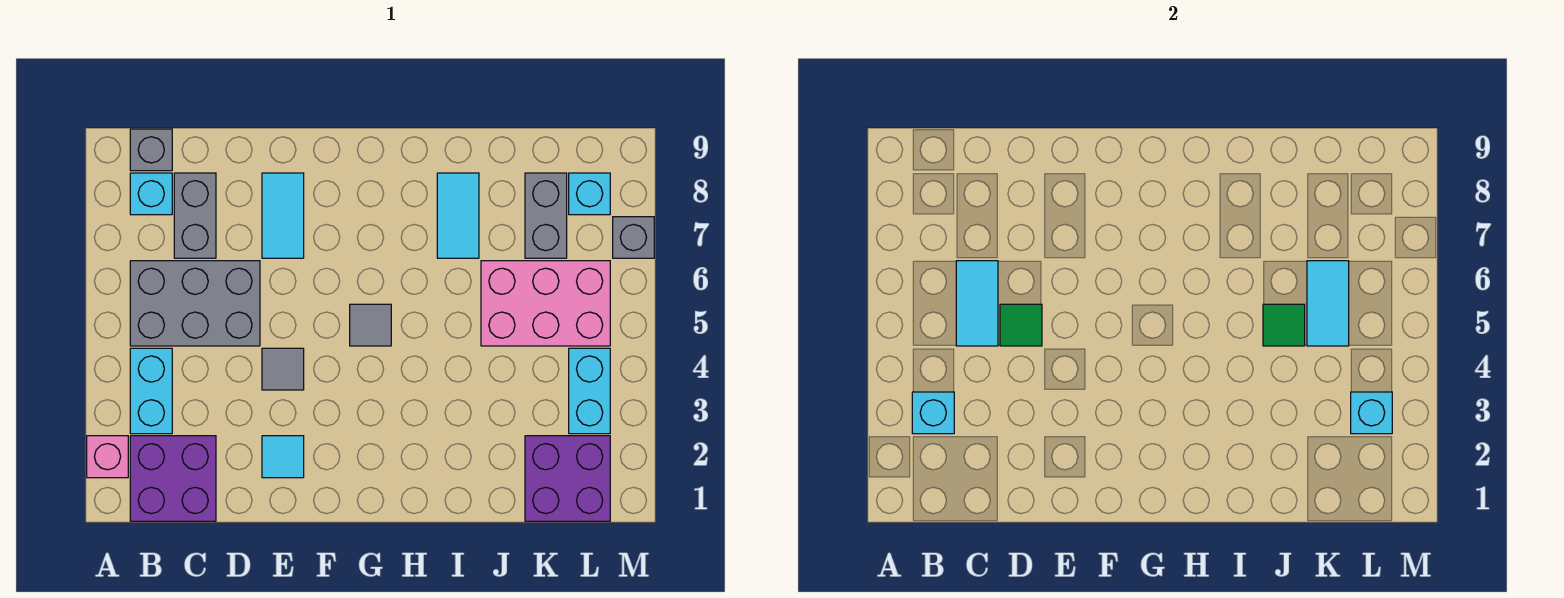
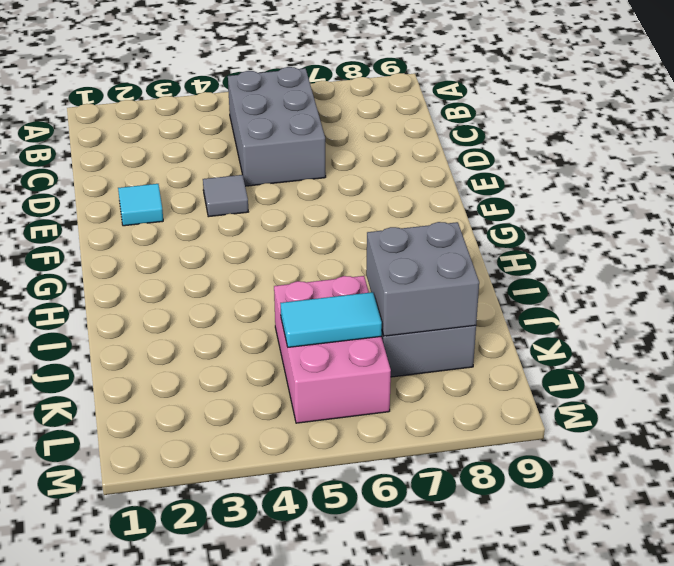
grey 2x2 brick [366,222,479,336] -> none
none -> pink 1x1 brick [87,436,128,478]
none -> purple 2x2 brick [130,436,216,521]
none -> cyan 1x2 brick [130,348,172,434]

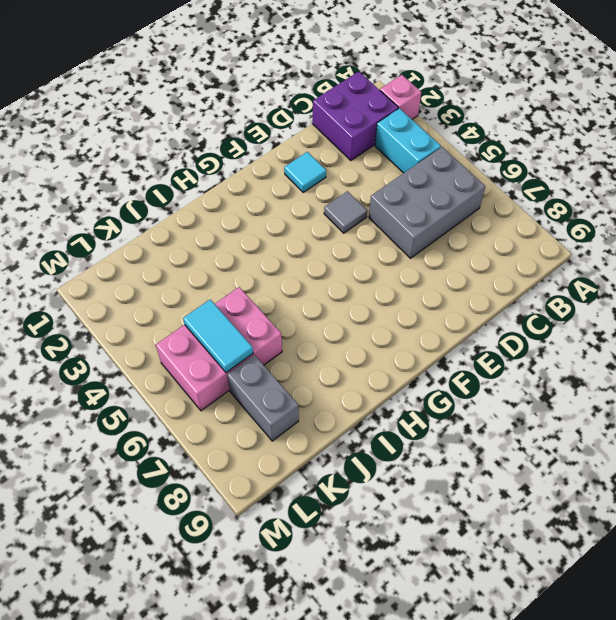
none -> cyan 1x1 brick [130,173,172,215]
none -> grey 1x1 brick [130,129,172,171]
none -> grey 1x2 brick [174,173,216,258]

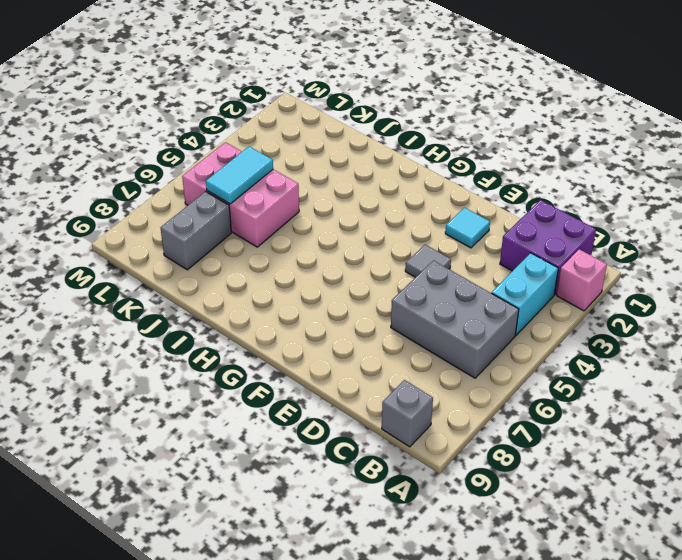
none -> cyan 1x1 brick [130,173,172,215]
none -> grey 1x2 brick [174,173,216,258]
none -> cyan 1x2 tile [262,173,304,258]

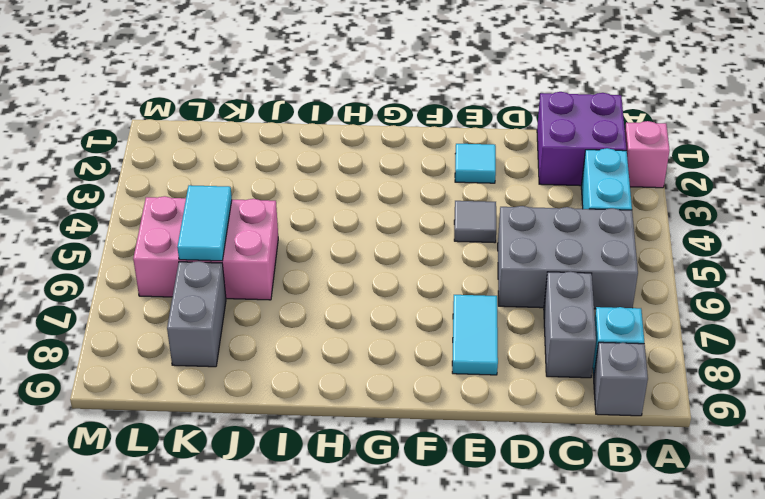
none -> grey 1x1 tile [350,304,391,346]
none -> cyan 1x2 tile [437,173,479,258]
none -> purple 2x2 brick [525,436,610,521]

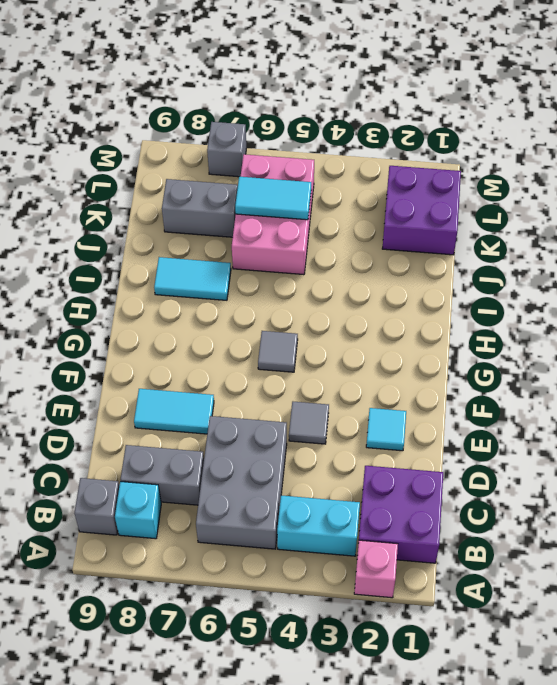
none -> cyan 1x2 brick [569,348,610,434]
none -> cyan 1x1 brick [569,173,610,215]
none -> cyan 1x1 brick [912,392,954,434]

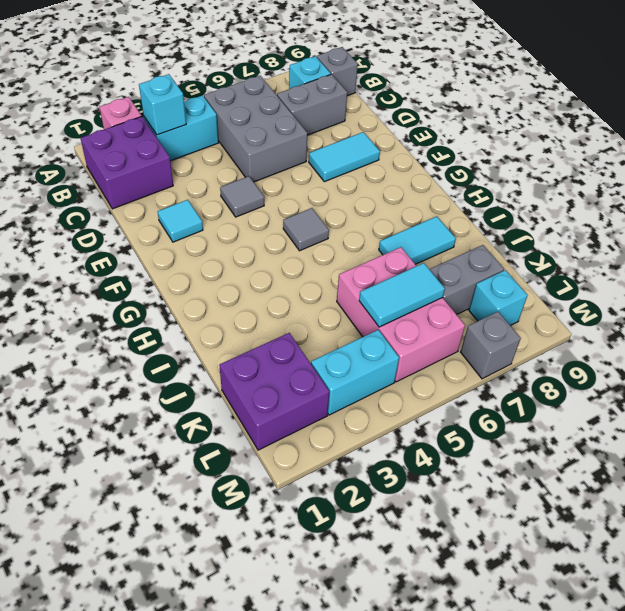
none -> cyan 1x2 tile [956,261,998,346]
none -> green 1x1 tile [1000,304,1042,346]
none -> green 1x1 tile [1263,304,1305,346]

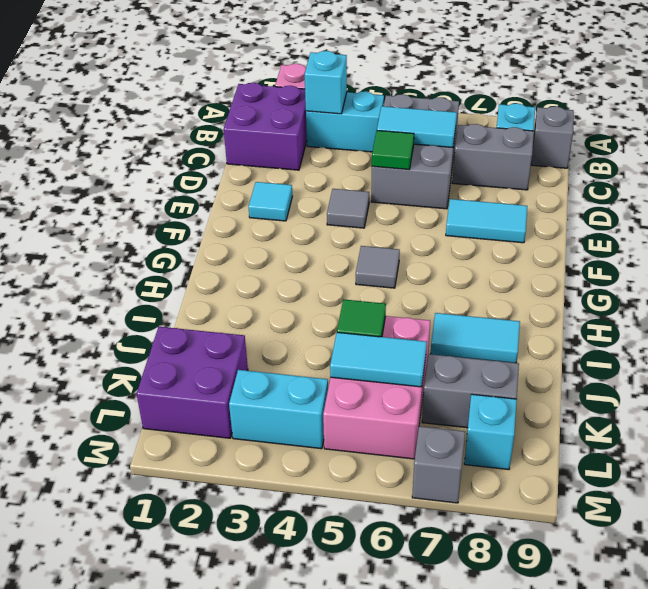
none -> cyan 1x1 brick [1351,392,1392,434]

